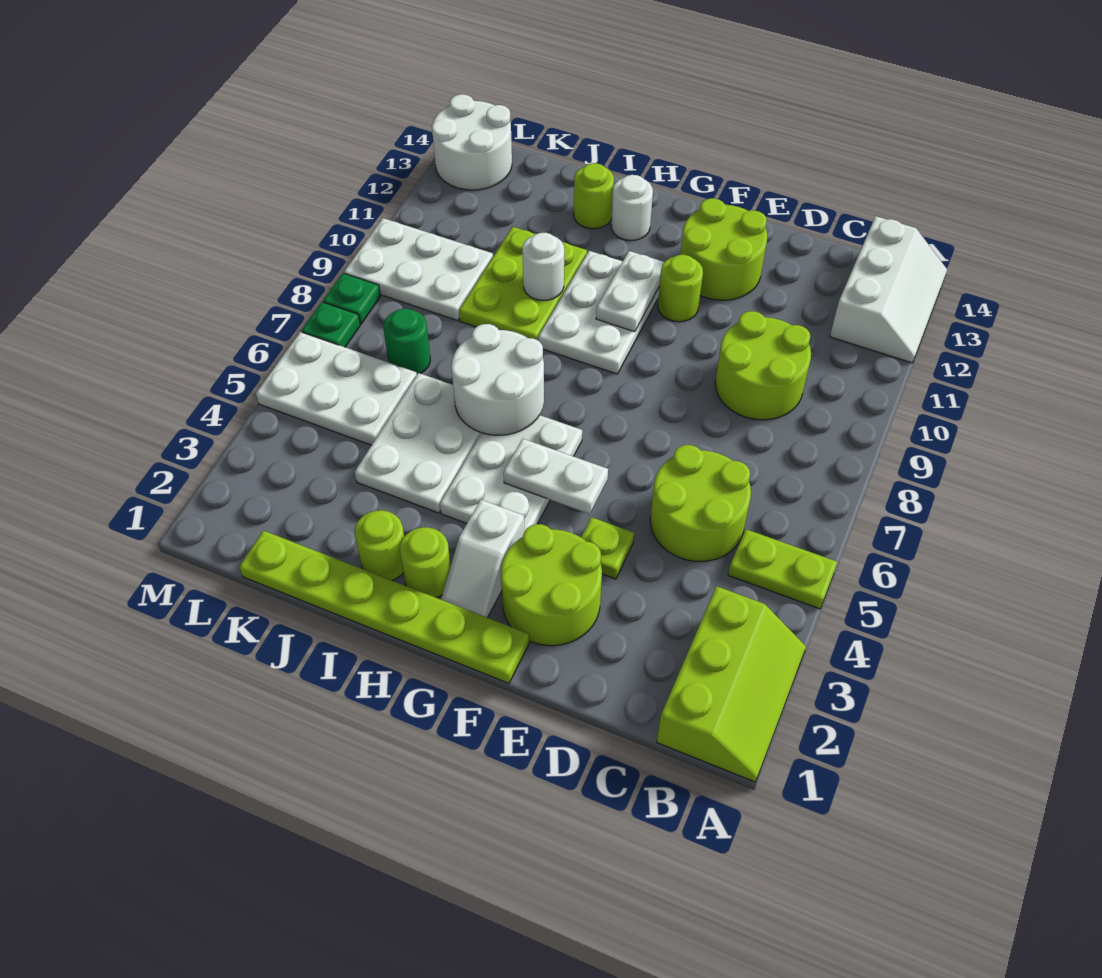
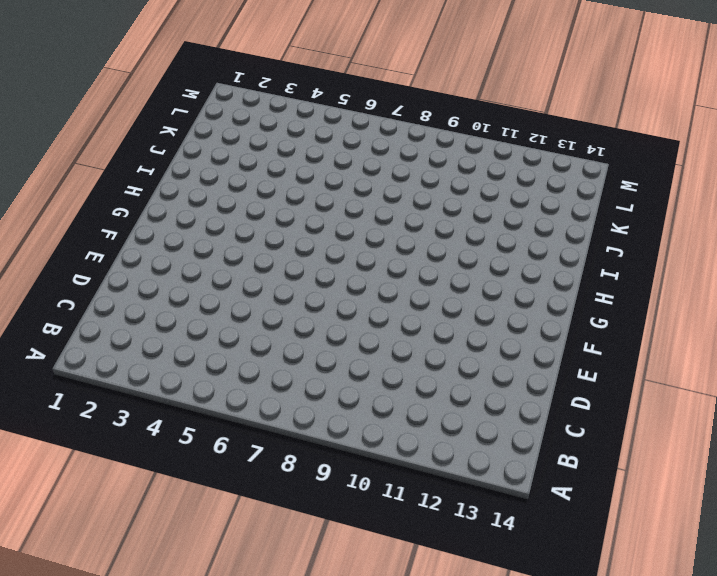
none -> lime 2x3 slope [657,586,806,782]
none -> lime 1x2 plate [728,529,837,609]
none -> white 2x3 slope [830,216,947,363]

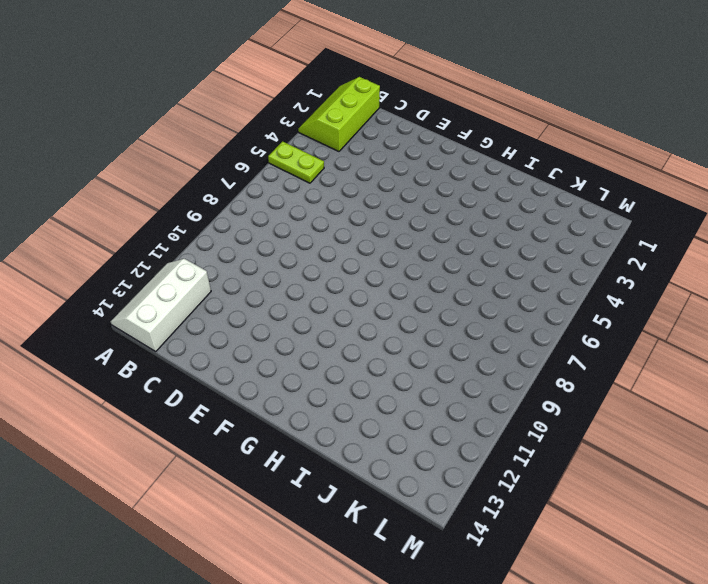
none -> lime 2x2 round brick [650,445,751,562]
none -> lime 2x2 round brick [715,311,811,420]
none -> lime 2x2 round brick [501,524,602,646]

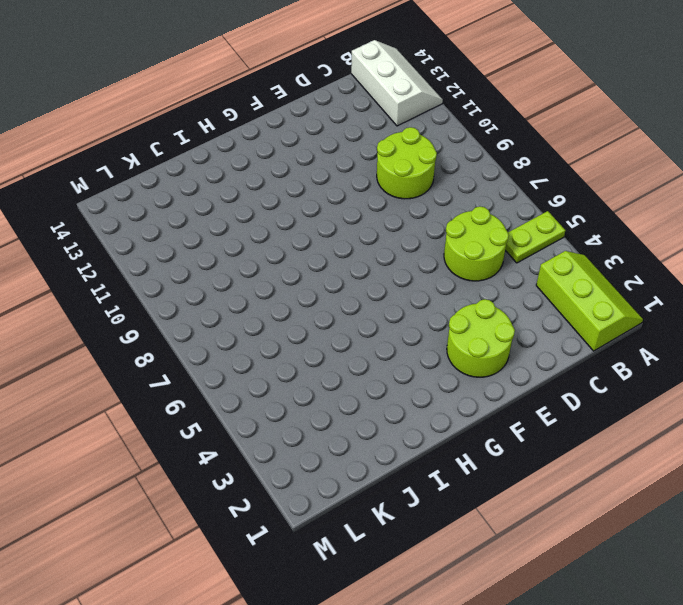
none -> lime 1x1 plate [581,517,634,579]
none -> lime 2x2 round brick [680,198,767,300]
none -> lime 1x6 plate [239,531,529,683]

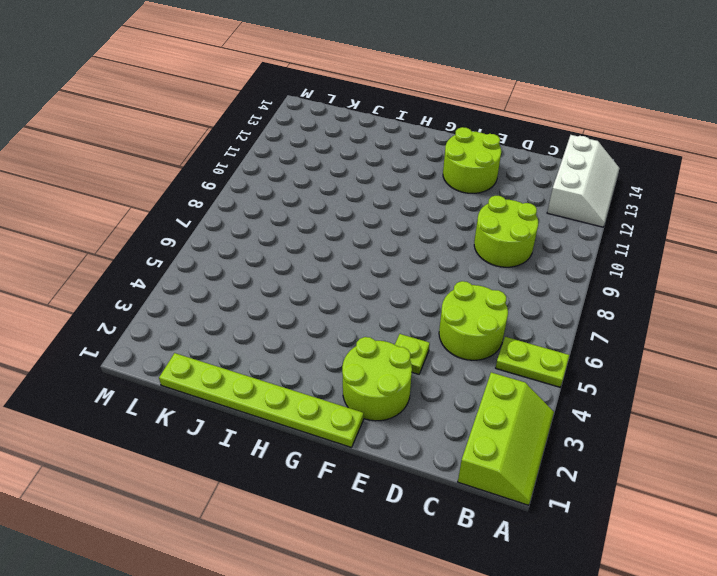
none -> lime 1x1 round brick [658,255,703,322]
none -> white 1x2 slope [441,500,524,618]
none -> white 2x3 plate [440,415,582,531]

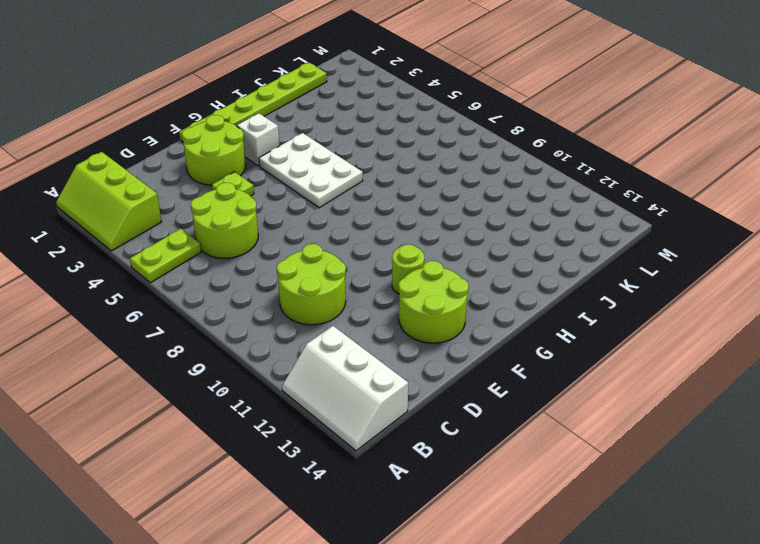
none -> white 2x3 plate [538,251,660,374]
none -> lime 1x1 round brick [400,527,451,598]
none -> white 1x1 round brick [611,175,653,240]

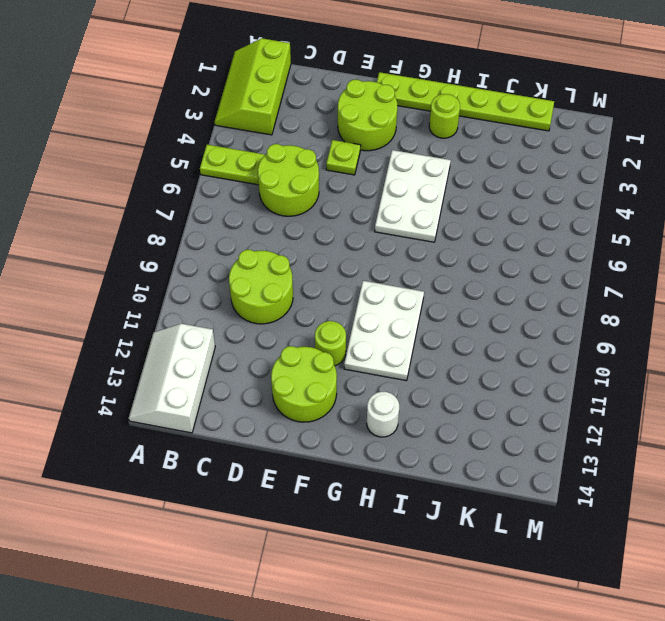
none -> white 1x2 slope [441,500,524,618]
none -> lime 1x1 round brick [355,510,404,580]
none -> white 2x3 plate [355,373,481,513]

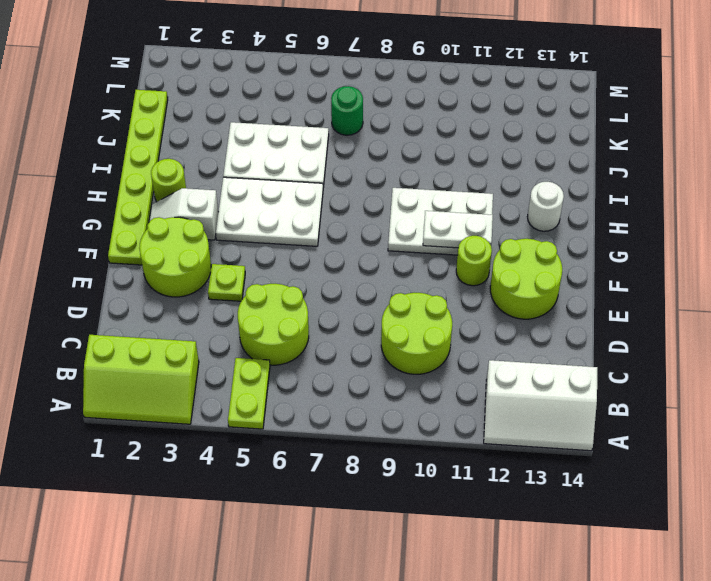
none -> lime 1x1 round brick [355,510,404,580]
none -> lime 2x3 plate [459,227,587,340]
none -> lime 1x1 round brick [574,163,614,229]

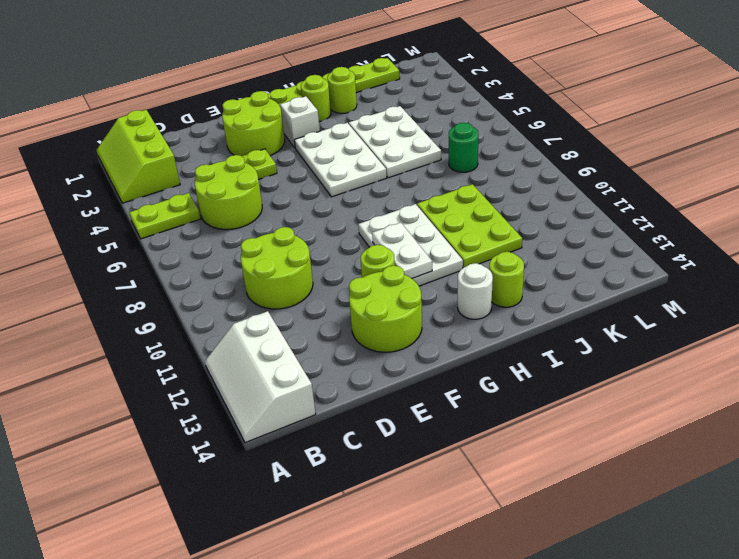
none -> white 2x3 plate [256,332,417,445]
none -> white 2x3 plate [344,218,493,321]
none -> white 2x2 round brick [432,94,512,190]

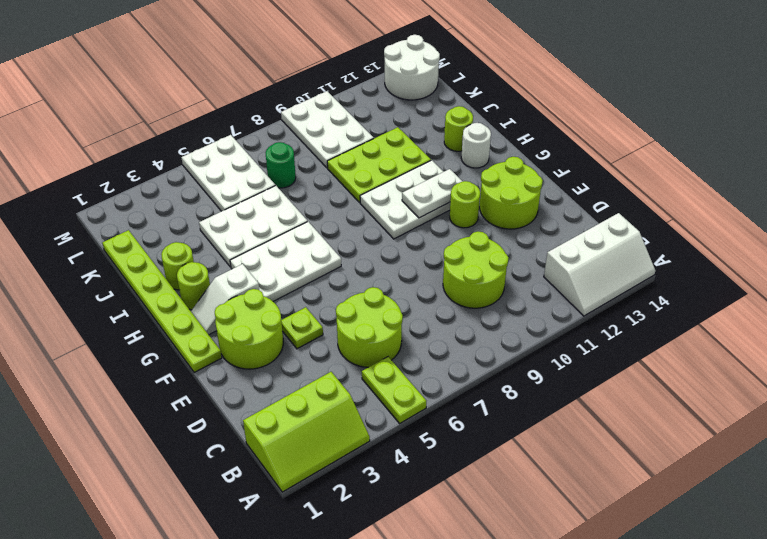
none -> green 1x1 plate [301,302,360,347]
none -> green 1x1 plate [323,273,380,324]
none -> white 1x2 plate [503,439,608,514]

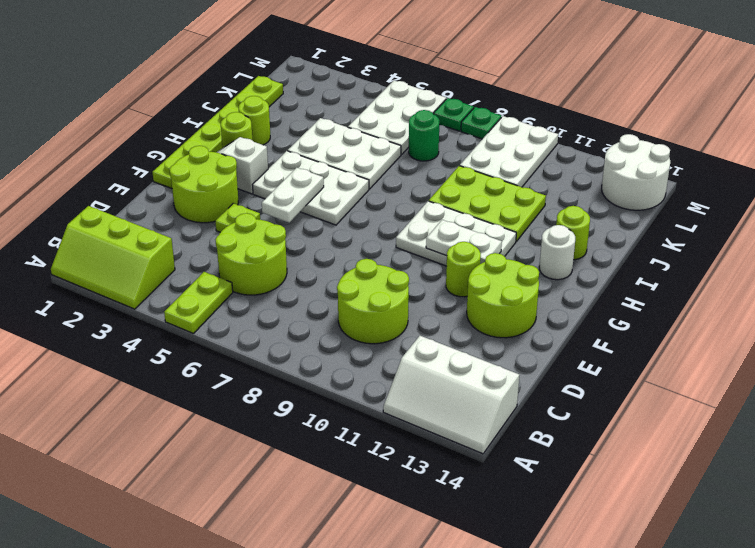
none -> white 2x2 round brick [451,324,544,435]
none -> white 1x1 round brick [522,233,564,300]

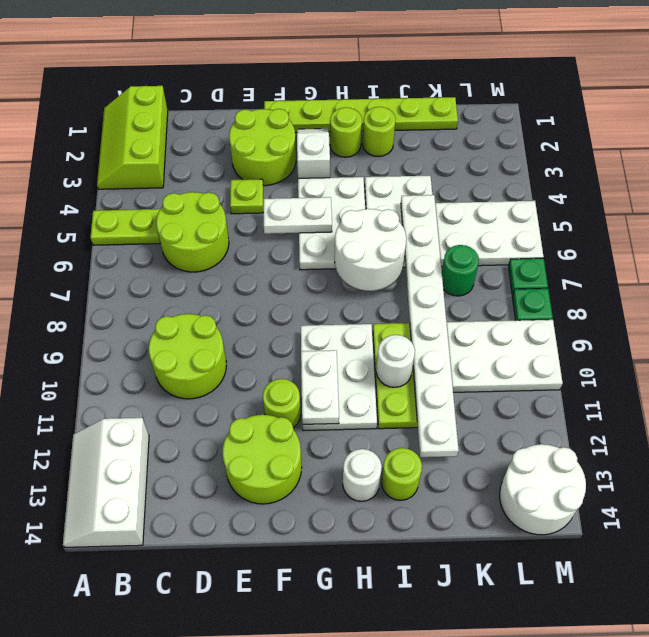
white 1x8 plate [401,195,459,457] -> none

